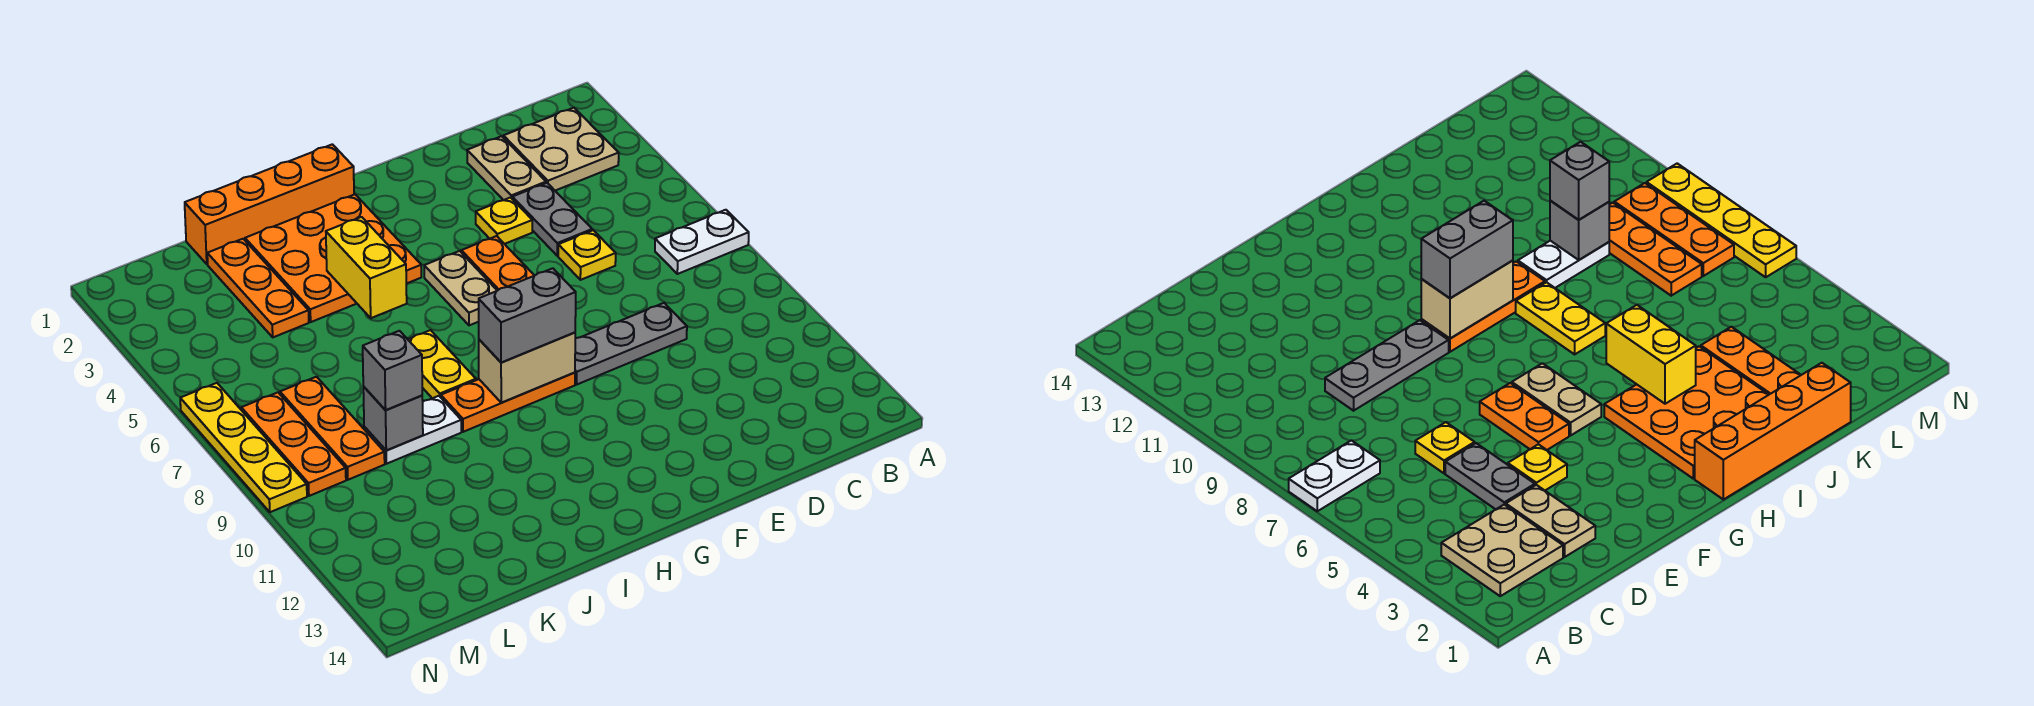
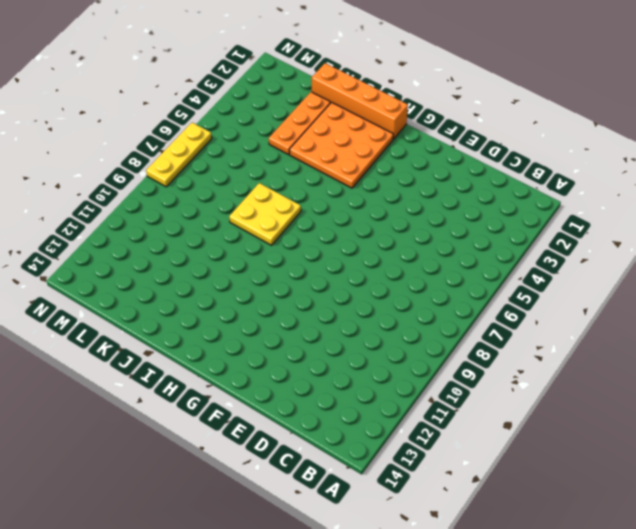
yellow 2x2 plate [229,183,301,245] -> yellow 1x2 plate [408,330,476,398]
yellow 1x3 plate [146,123,212,187] -> yellow 1x4 plate [180,383,307,512]
none -> white 1x2 plate [655,210,749,274]
none -> tan 2x2 plate [504,108,619,191]
none -> tan 1x2 plate [467,136,546,200]

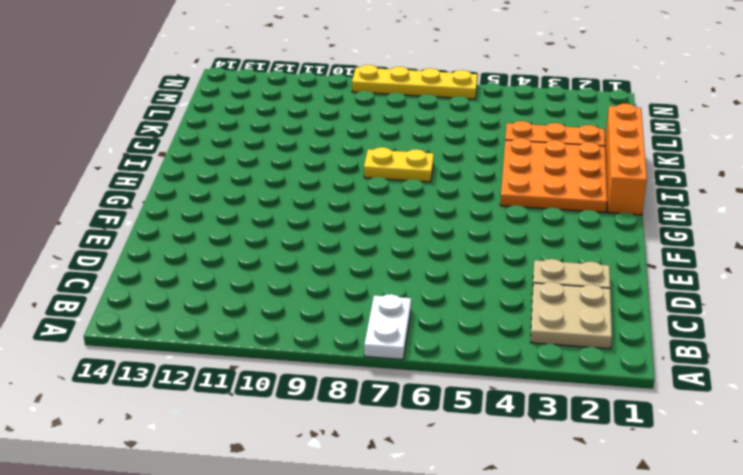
none -> grey 1x2 plate [512,183,592,256]
none -> yellow 1x1 plate [558,230,616,280]
none -> grey 1x3 plate [575,303,687,384]

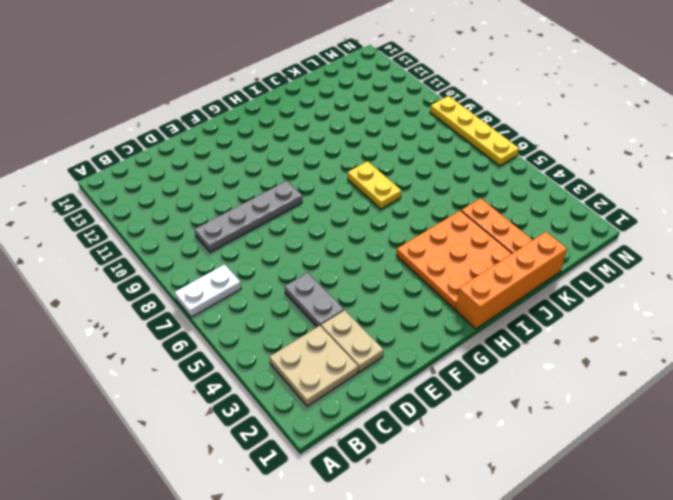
grey 1x4 plate [195,181,302,252] -> grey 1x3 plate [575,303,687,384]
none -> yellow 1x1 plate [558,230,616,280]
none -> yellow 1x1 plate [476,198,532,244]
none -> orange 1x2 plate [461,236,535,291]

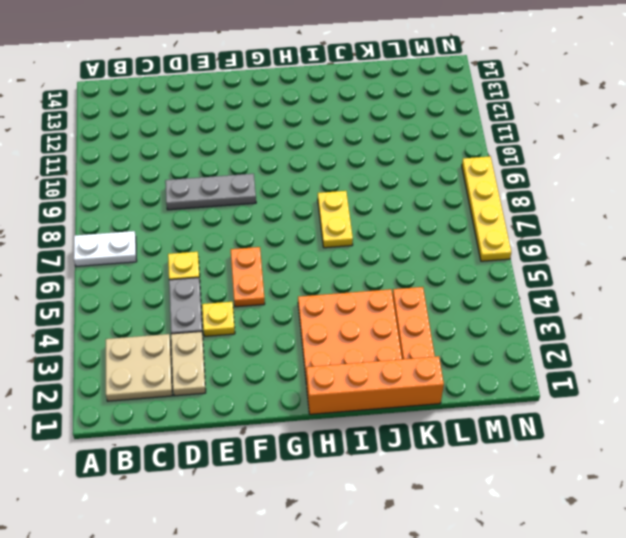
none -> tan 1x2 plate [424,251,497,325]
none -> orange 1x3 plate [441,373,575,432]
none -> white 1x2 plate [364,396,461,464]

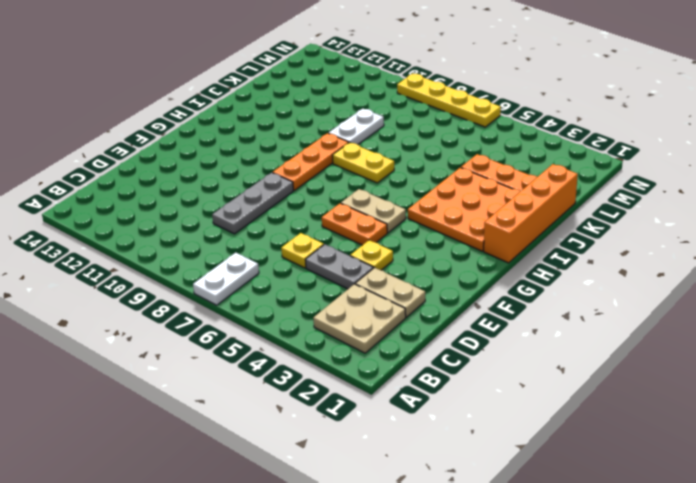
none -> orange 1x3 plate [280,377,385,480]
none -> orange 1x3 plate [241,392,346,496]
none -> tan 1x2 brick [479,332,575,403]

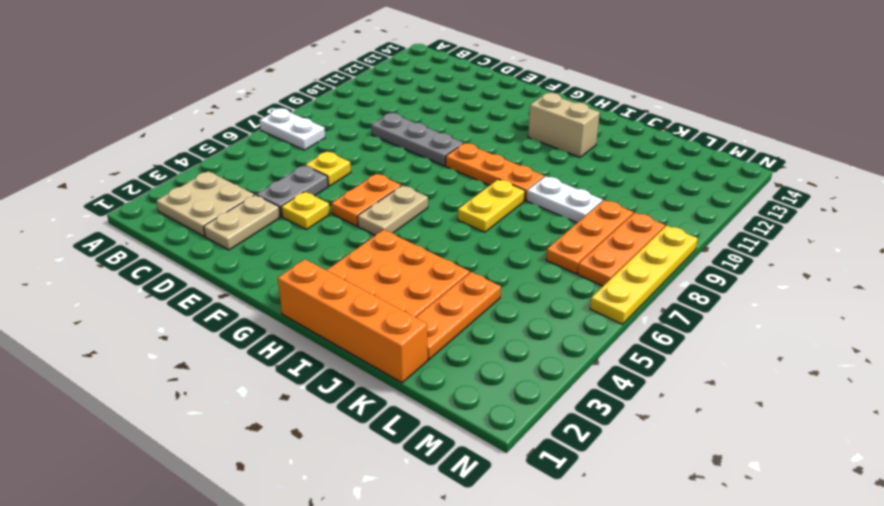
tan 1x2 brick [528,93,600,157] -> tan 1x2 brick moved to [479,332,575,403]
none -> yellow 1x2 brick [326,217,407,318]
none -> grey 1x1 brick [363,387,423,450]
none -> grey 1x2 brick [479,268,576,363]

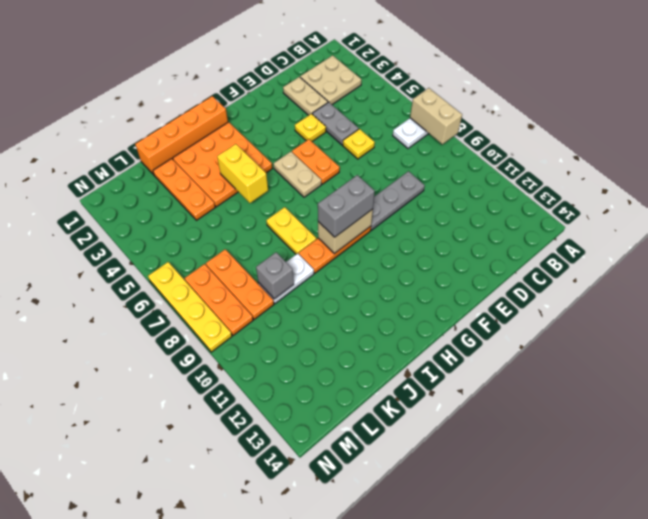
tan 1x2 brick [410,88,462,144] -> none
none -> grey 1x1 brick [363,331,422,410]

